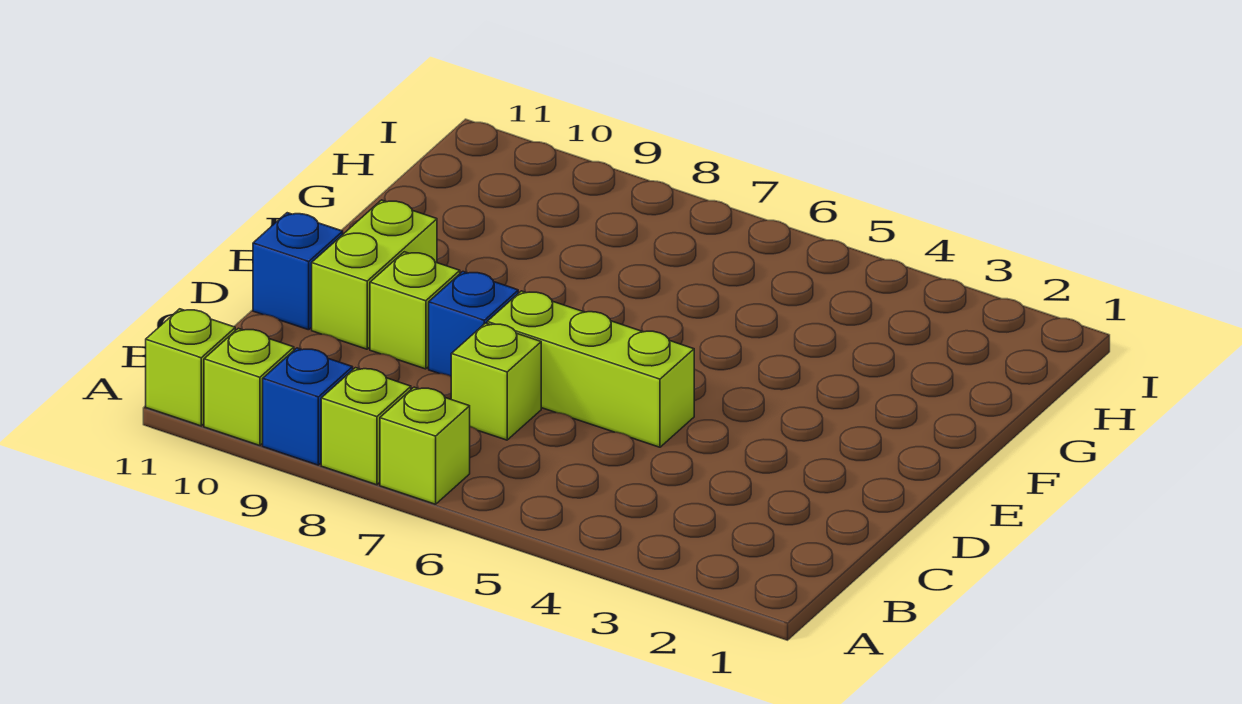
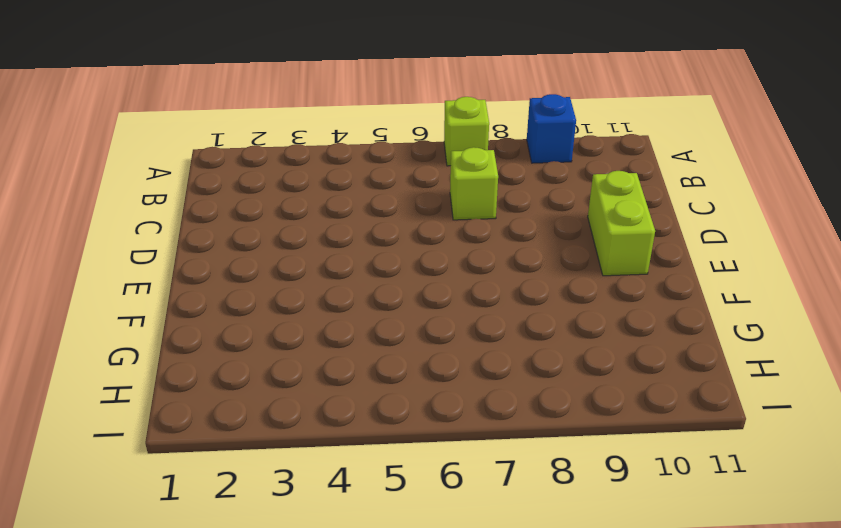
none -> lime 1x1 brick [321,368,411,485]
none -> lime 1x1 brick [204,328,294,446]

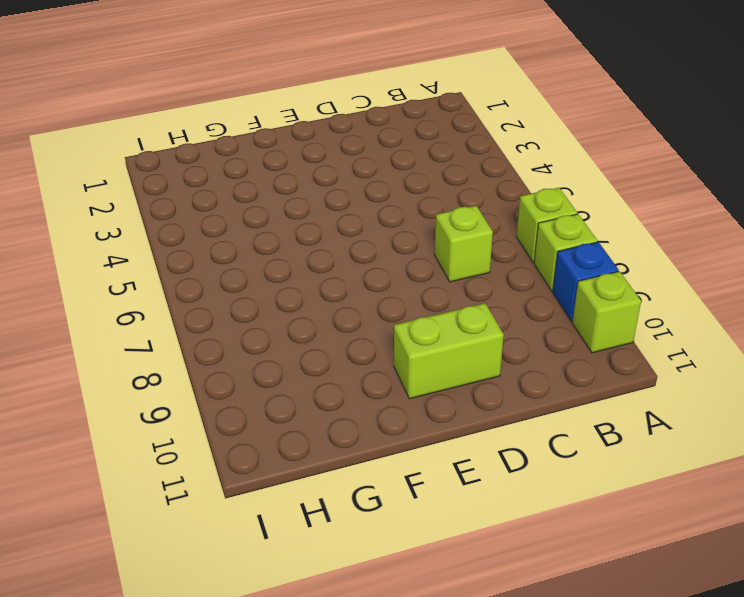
none -> lime 1x1 brick [146,309,235,426]
none -> lime 1x3 brick [487,291,694,447]

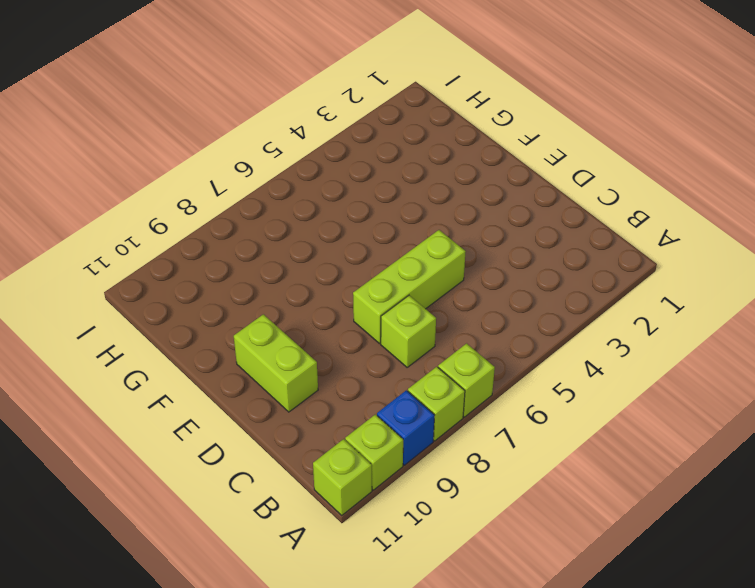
none -> blue 1x1 brick [429,272,518,376]
none -> lime 1x1 brick [370,252,460,369]

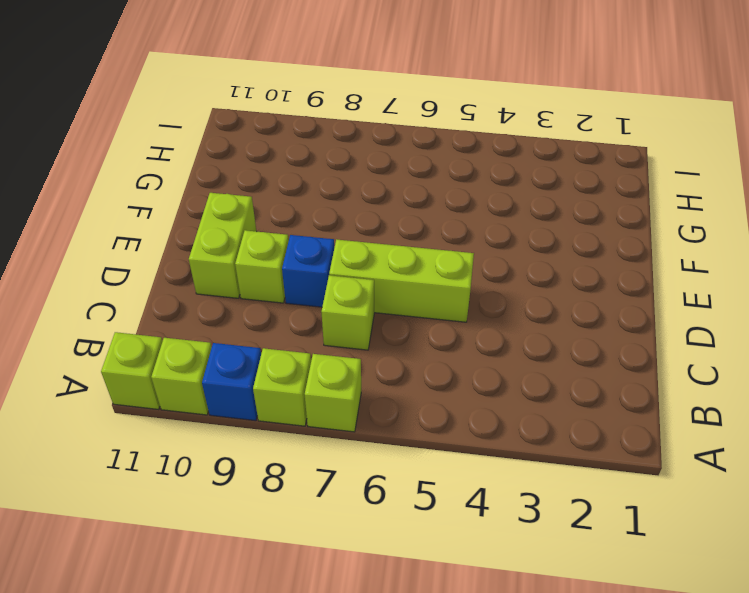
none -> blue 1x1 brick [253,213,343,330]

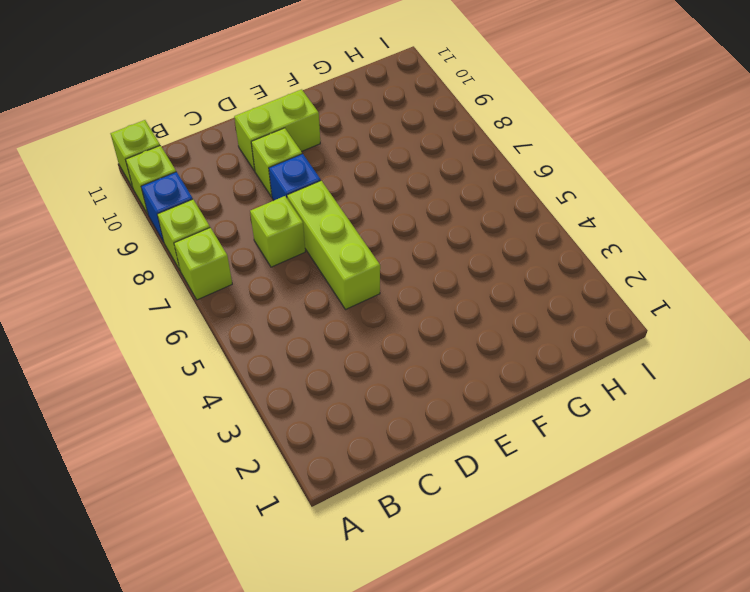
none -> blue 1x1 brick [253,213,343,330]

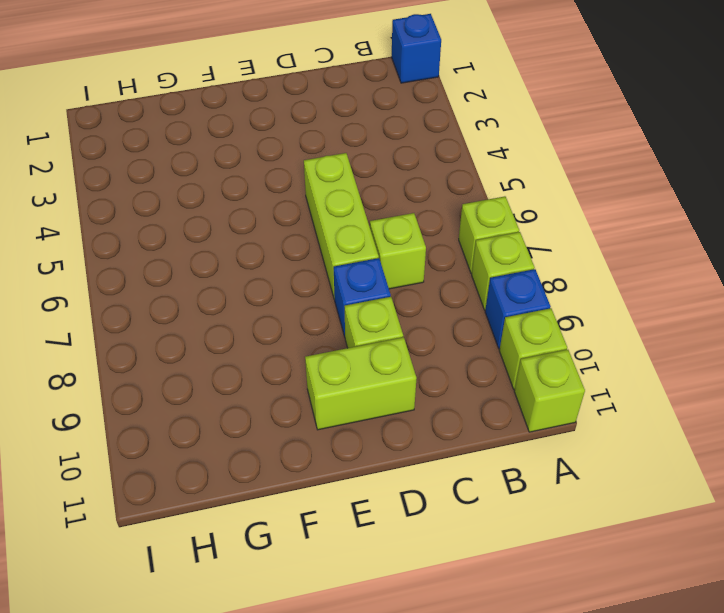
blue 1x1 brick [392,14,441,83] -> blue 1x1 brick moved to [253,213,343,330]

